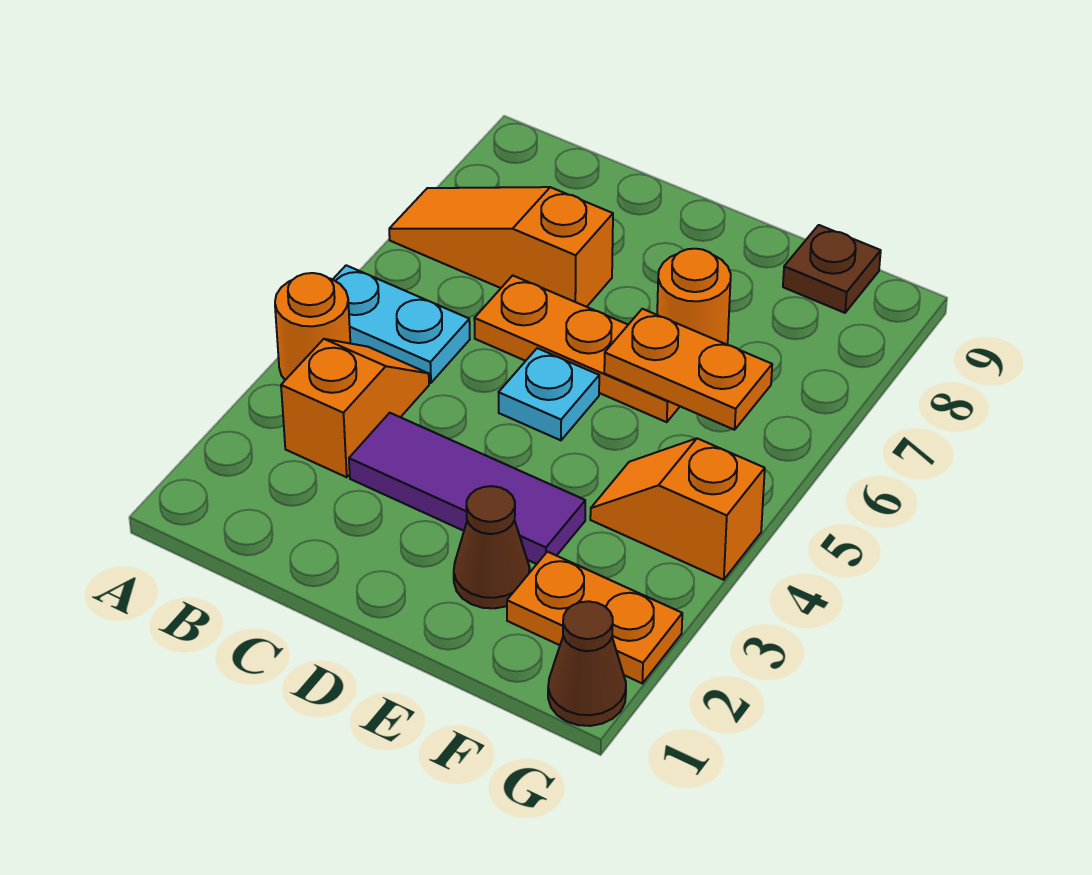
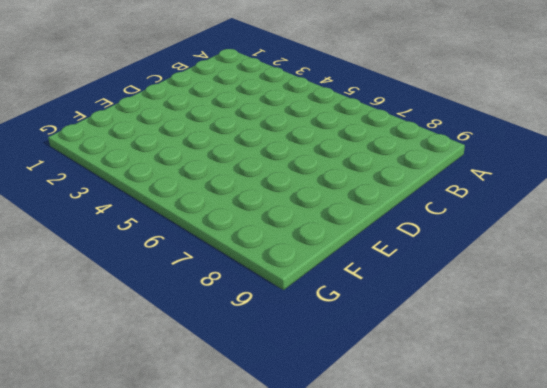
none -> orange 1x1 round brick [275,273,350,380]
none -> cyan 1x2 plate [333,265,470,383]
none -> orange 1x3 slope [389,187,613,307]

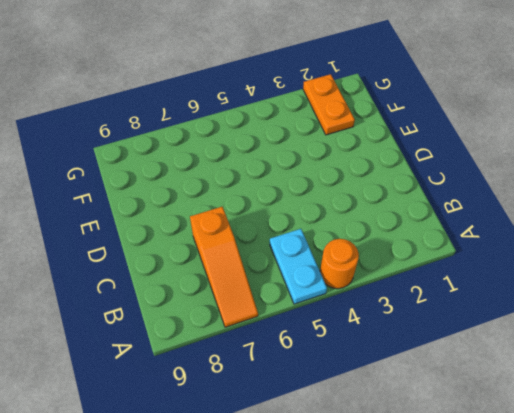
none -> orange 1x2 slope [281,339,429,477]
none -> purple 1x3 tile [349,413,585,564]
none -> orange 1x3 plate [474,275,680,422]

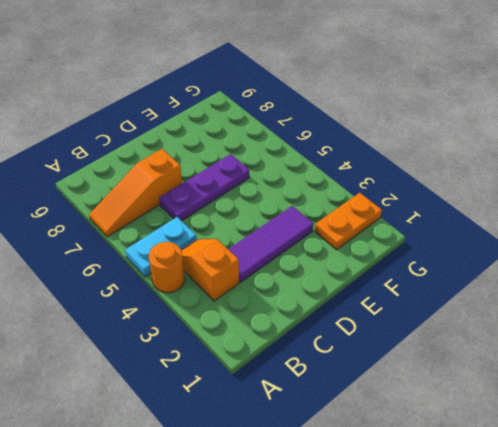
purple 1x3 plate [159,154,249,221] -> orange 1x3 plate [474,275,680,422]
none -> cyan 1x1 plate [499,348,599,440]
none -> brown 1x1 cone [454,486,530,608]
none -> orange 1x1 round brick [657,249,731,344]

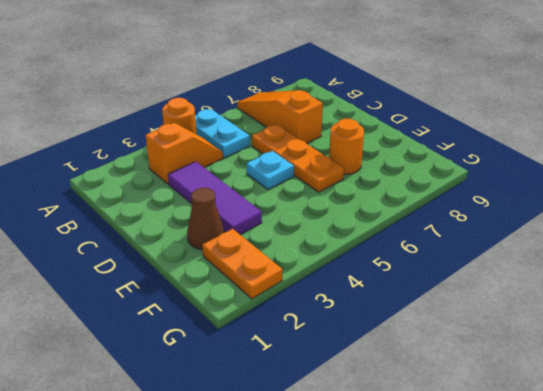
none -> orange 1x2 slope [590,438,765,580]
none -> brown 1x1 plate [783,225,881,313]
none -> brown 1x1 cone [548,601,626,726]

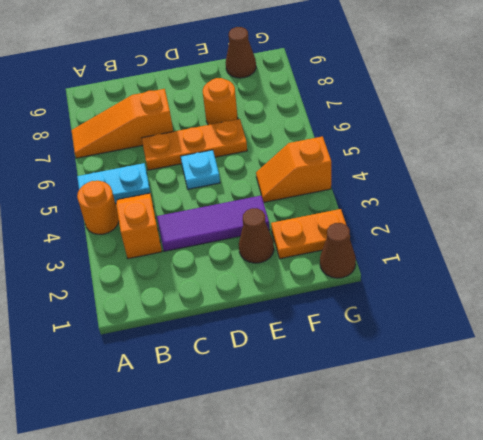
brown 1x1 cone [226,27,256,78] -> brown 1x1 plate [783,225,881,313]
none -> orange 1x2 plate [604,309,772,430]

